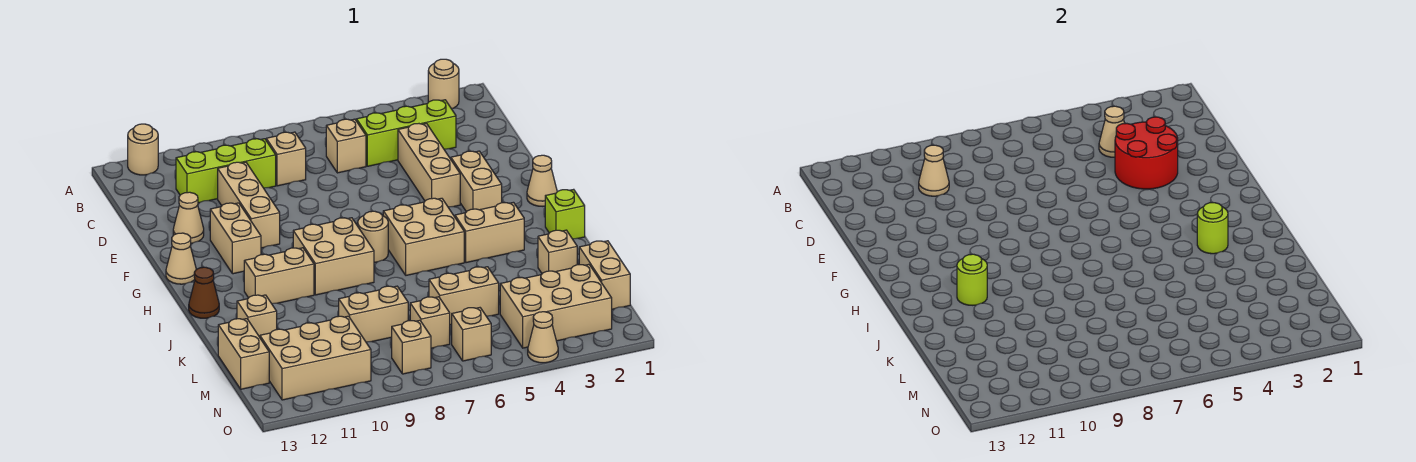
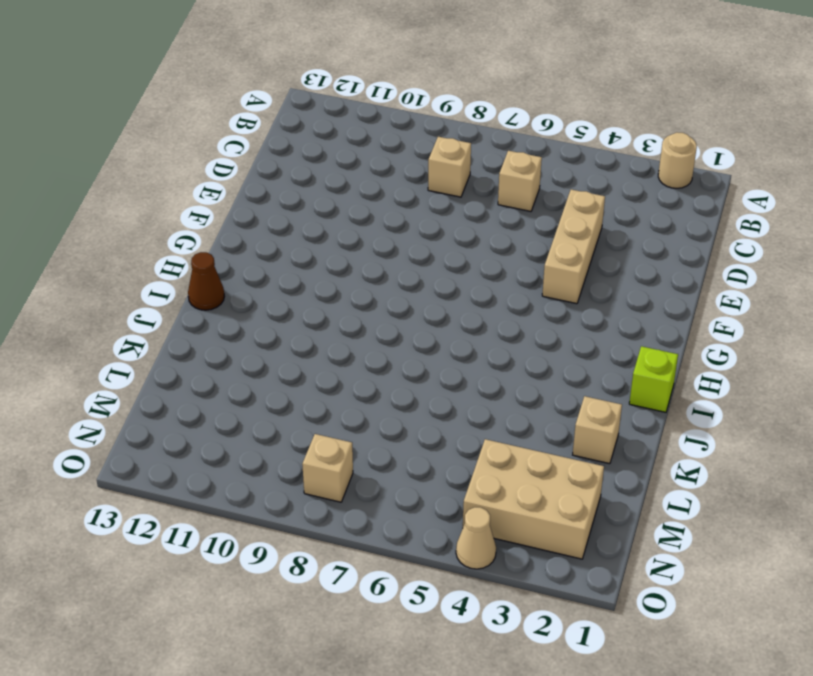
none -> tan 1x1 round brick [128,124,158,175]
none -> lime 1x3 brick [357,100,456,166]
none -> lime 1x3 brick [176,139,276,203]
none -> tan 1x3 brick [218,162,280,248]

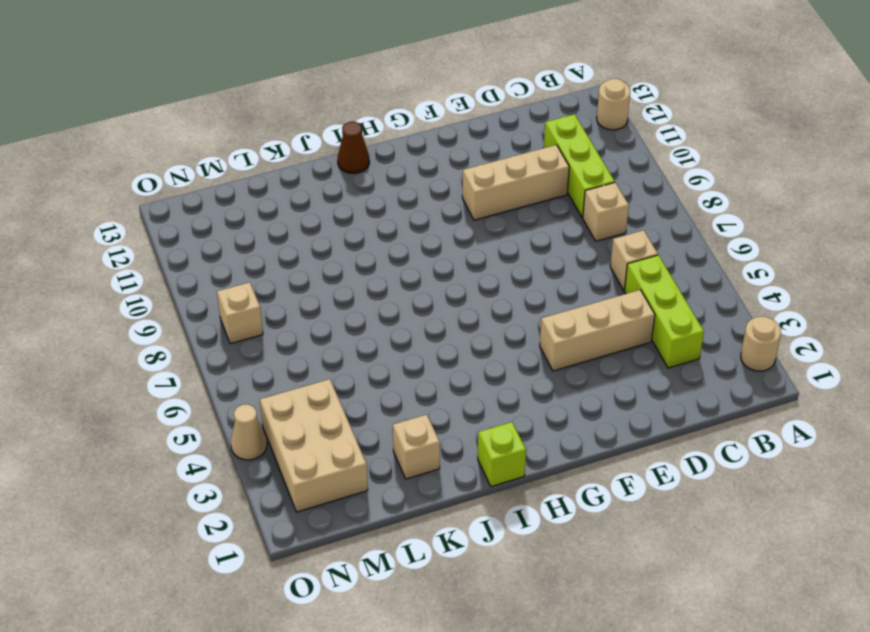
none -> tan 1x1 cone [173,192,204,243]
none -> tan 1x2 brick [451,151,502,212]
none -> tan 1x2 brick [210,203,261,274]
none -> tan 1x1 cone [527,155,557,206]

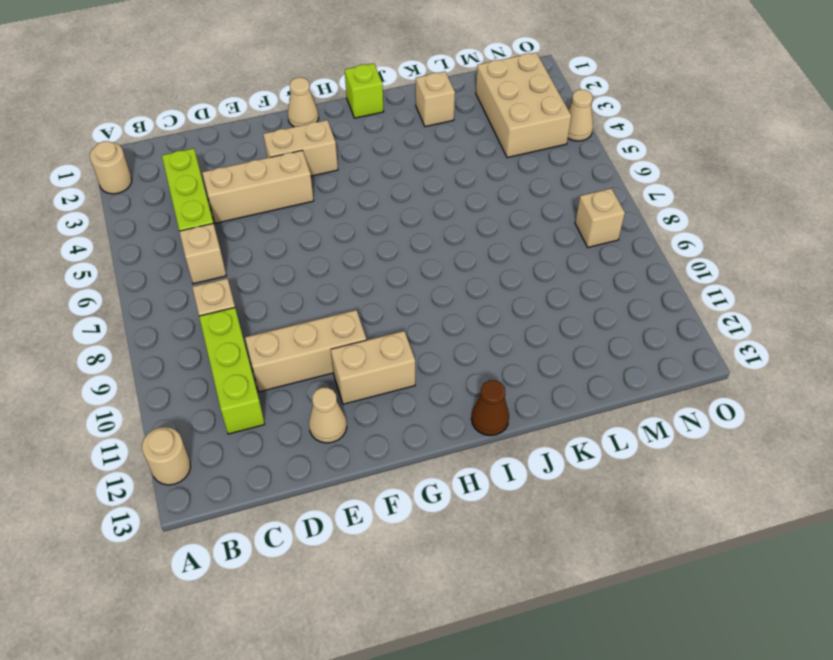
none -> tan 1x1 cone [166,233,196,284]
none -> tan 2x2 brick [383,198,464,275]
none -> tan 1x1 round brick [358,211,388,262]
none -> tan 2x2 brick [293,218,374,295]

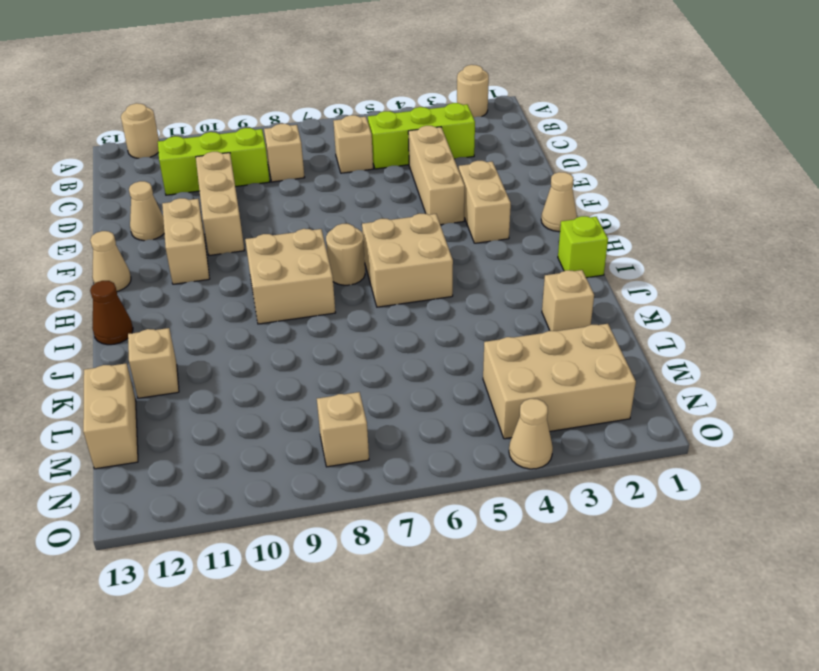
none -> tan 1x2 brick [455,202,524,263]
none -> tan 1x2 brick [244,248,314,304]
none -> tan 1x2 brick [579,241,630,309]
none -> tan 1x2 brick [429,267,499,325]

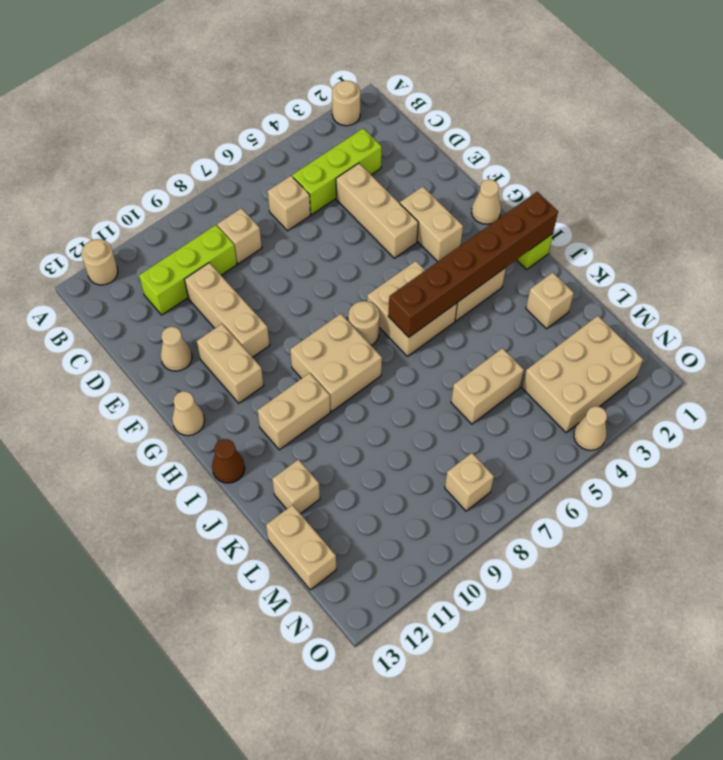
brown 1x6 brick [388,192,558,337] -> lime 1x1 round brick [1197,203,1228,254]
none -> tan 1x2 brick [579,241,630,309]
none -> tan 1x2 brick [339,286,408,342]
none -> tan 1x1 brick [410,297,450,348]
none -> tan 2x3 brick [260,316,371,400]

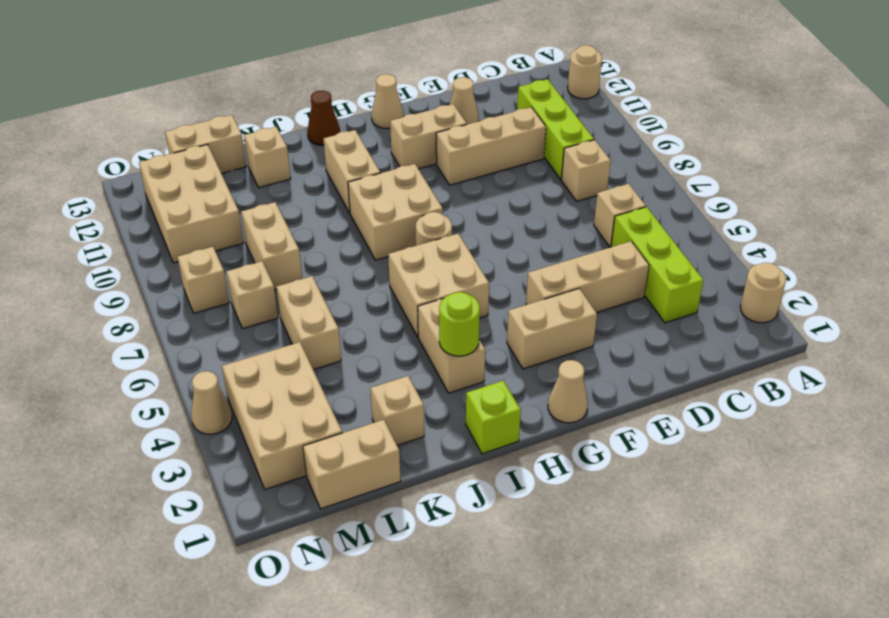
none -> tan 1x1 brick [452,308,491,361]
none -> tan 1x1 cone [1099,106,1125,157]
none -> tan 1x1 cone [919,145,949,196]
none -> red 2x2 round brick [1115,117,1178,189]

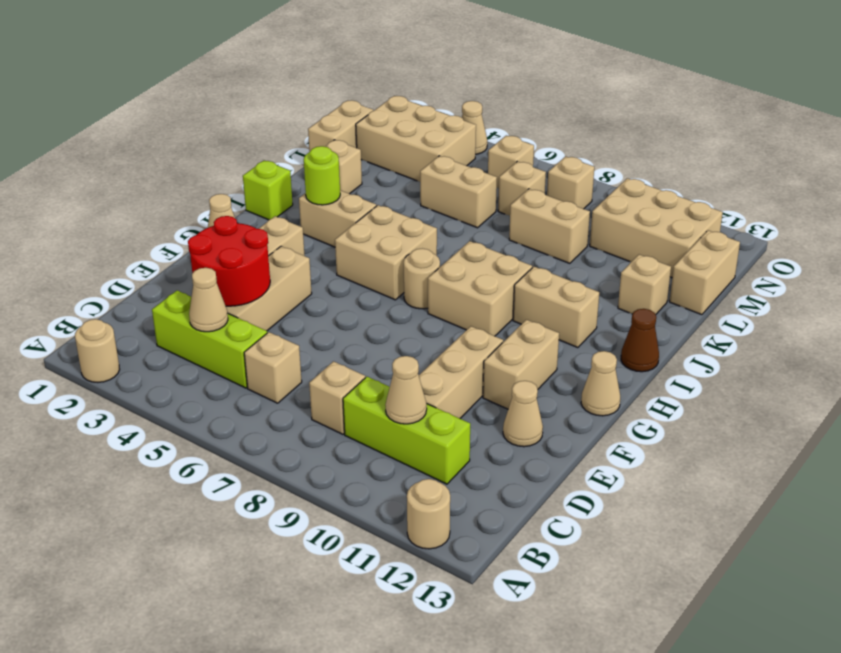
none -> lime 1x1 round brick [957,254,987,305]

